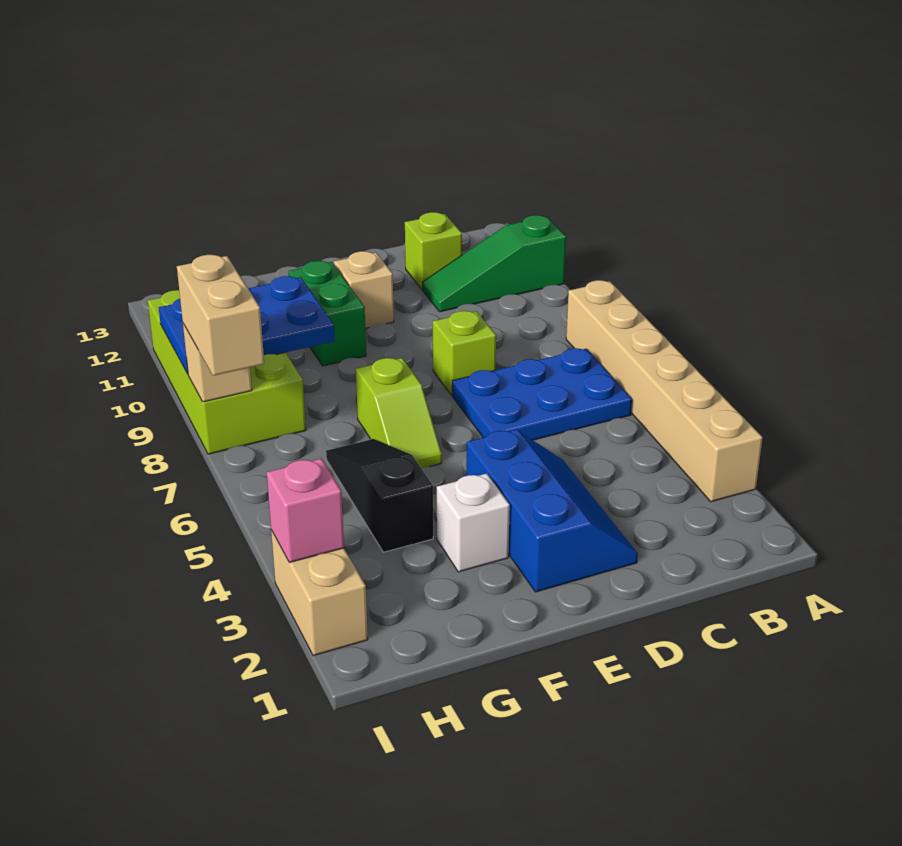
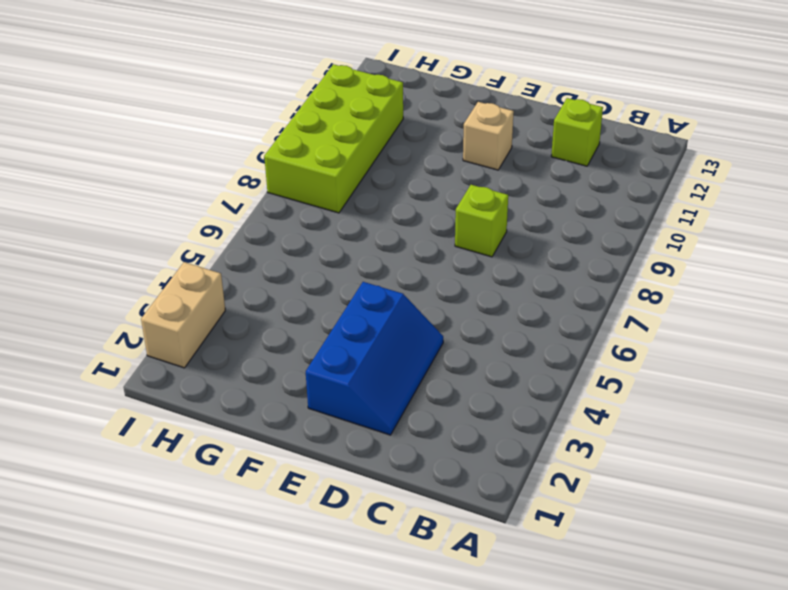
none -> tan 1x6 brick [566,280,763,502]
none -> green 1x3 slope [423,215,566,312]
none -> blue 2x3 plate [452,348,632,440]

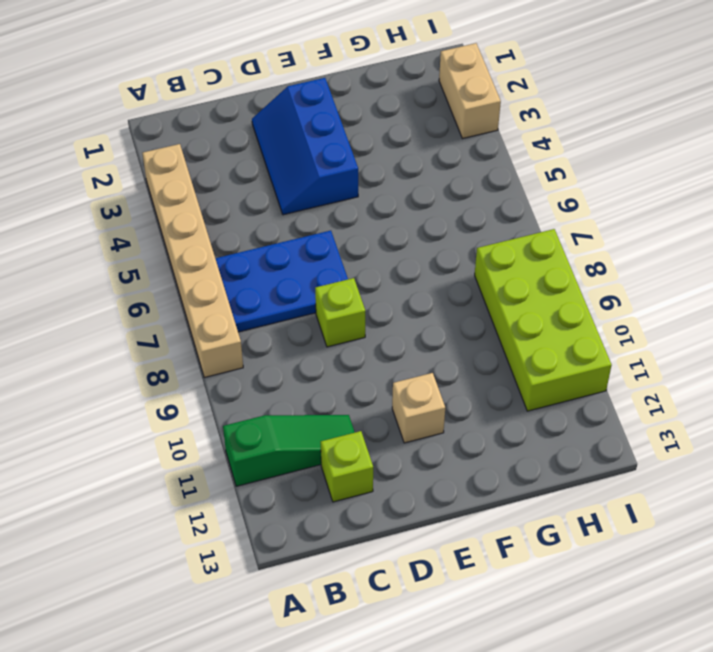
none -> white 1x1 brick [437,474,510,572]
none -> lime 1x2 slope [356,358,442,468]
none -> green 1x2 brick [289,261,366,366]

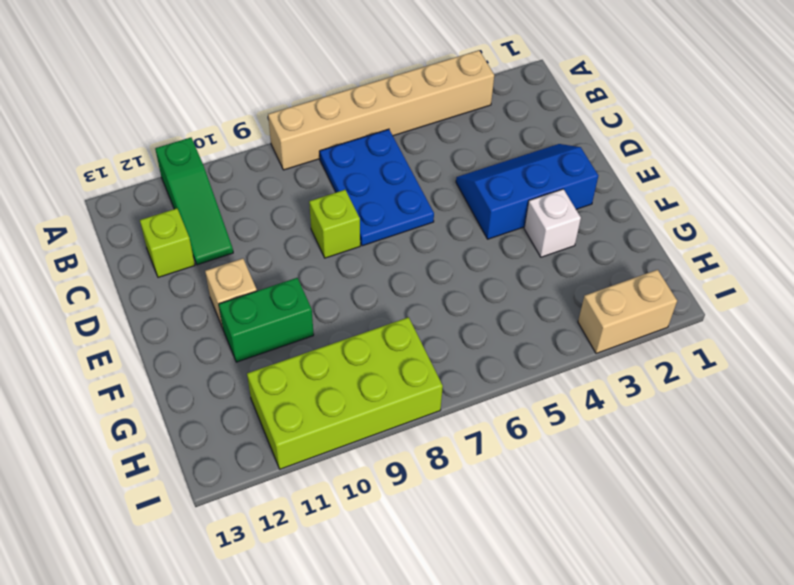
none -> lime 1x2 slope [356,358,442,468]
none -> black 1x3 slope [326,439,433,552]
none -> blue 2x3 plate [159,276,335,374]

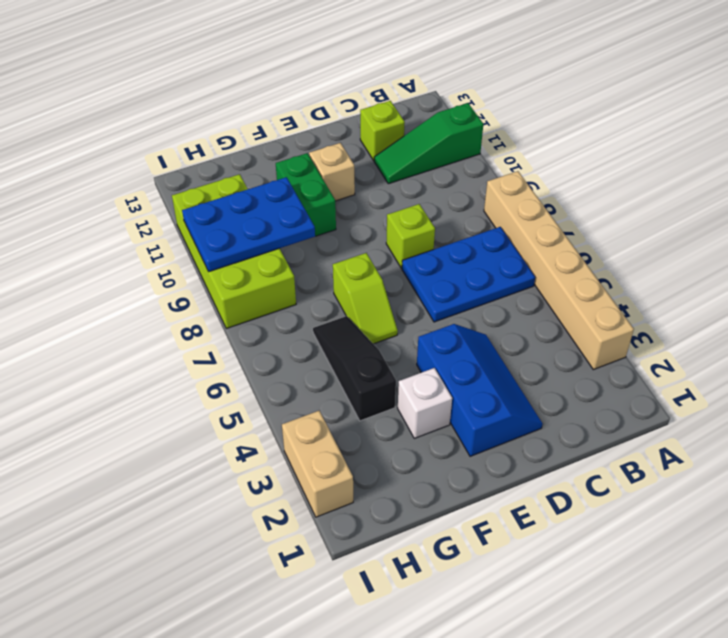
none -> pink 1x1 brick [267,459,344,562]
none -> tan 1x1 brick [183,324,252,402]
none -> tan 1x2 brick [177,255,264,376]

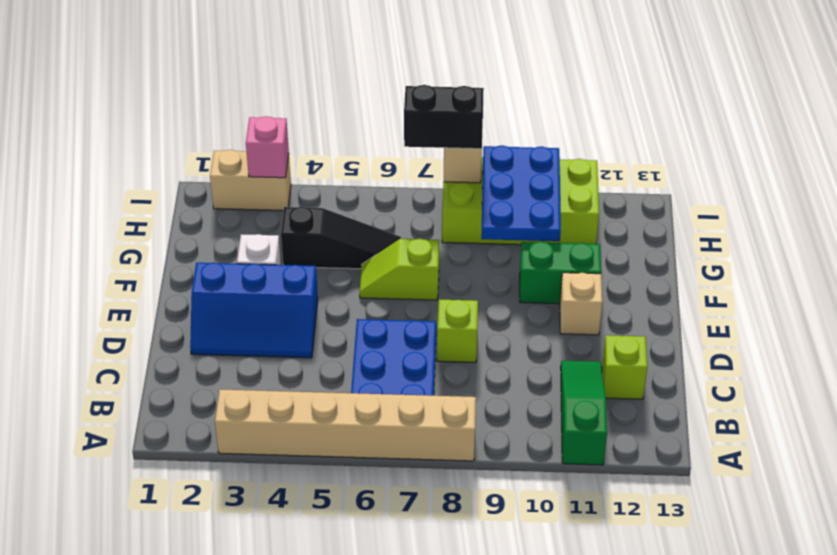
black 1x2 brick [404,85,484,149] -> tan 1x2 brick [177,255,264,376]

